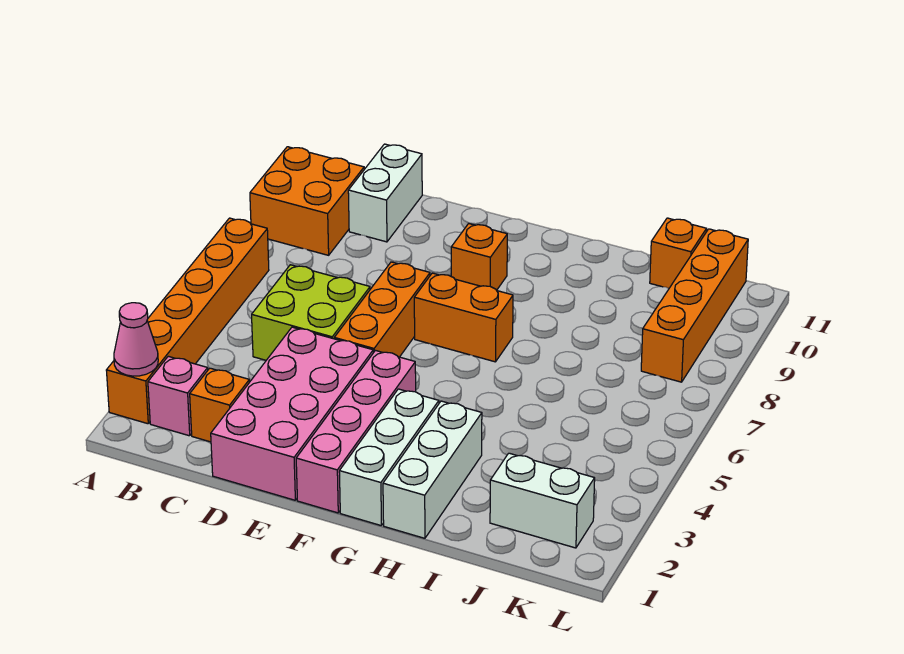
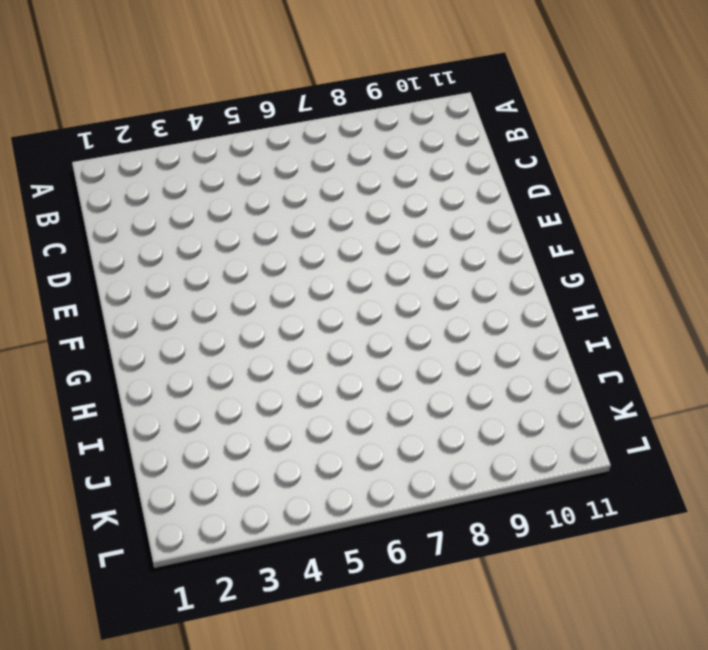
none -> orange 1x6 brick [106,218,269,424]
none -> orange 2x2 brick [250,147,364,255]
none -> pink 1x1 brick [148,356,208,436]

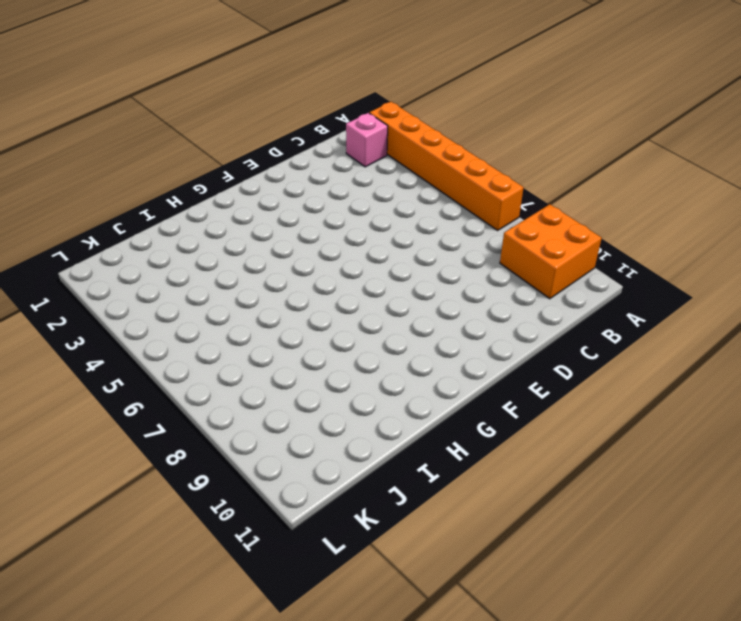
none -> orange 1x1 brick [190,368,249,442]
none -> lime 2x2 brick [252,265,370,360]
none -> white 1x2 brick [348,144,422,242]

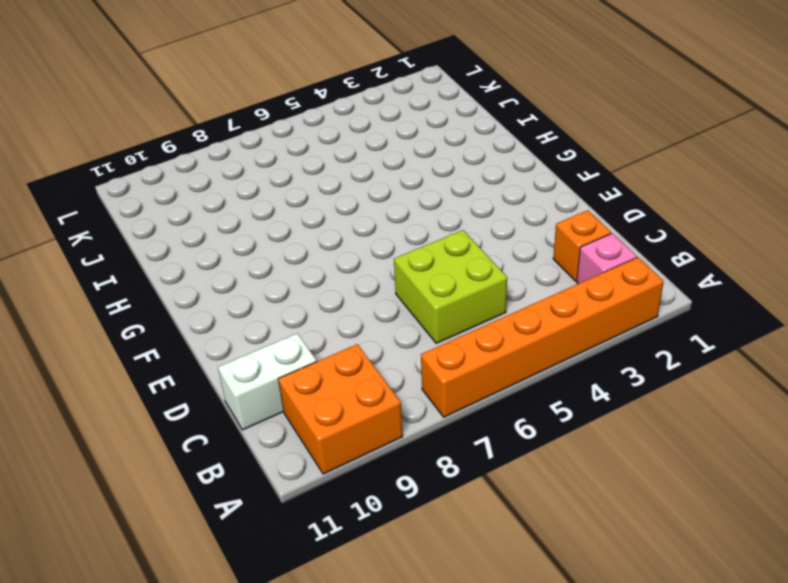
none -> pink 2x4 brick [211,327,373,500]
none -> orange 1x3 brick [334,262,430,357]
none -> pink 1x4 brick [296,351,416,513]

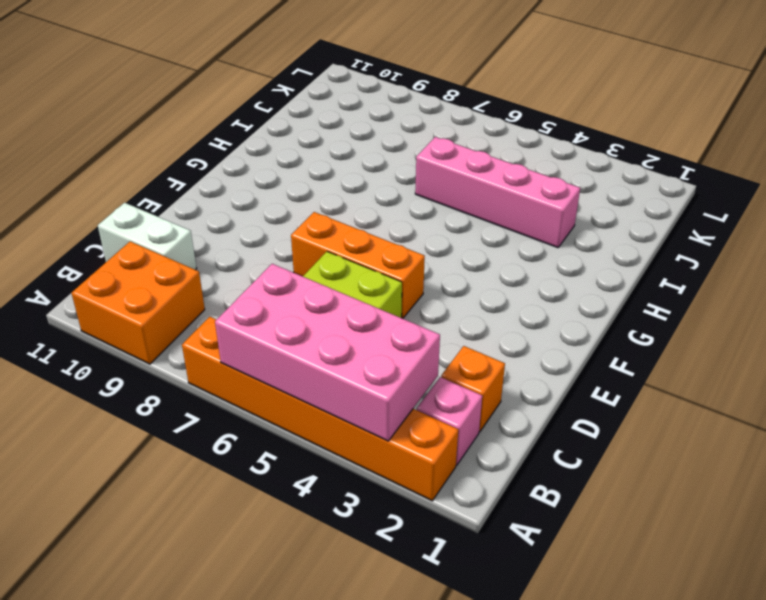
pink 2x4 brick [215,264,440,441] -> pink 2x4 brick moved to [211,327,373,500]
pink 1x4 brick [415,137,580,248] -> pink 1x4 brick moved to [296,351,416,513]
none -> orange 1x2 brick [414,273,513,362]
none -> orange 1x1 brick [451,224,507,290]
none -> white 1x3 brick [339,389,439,525]

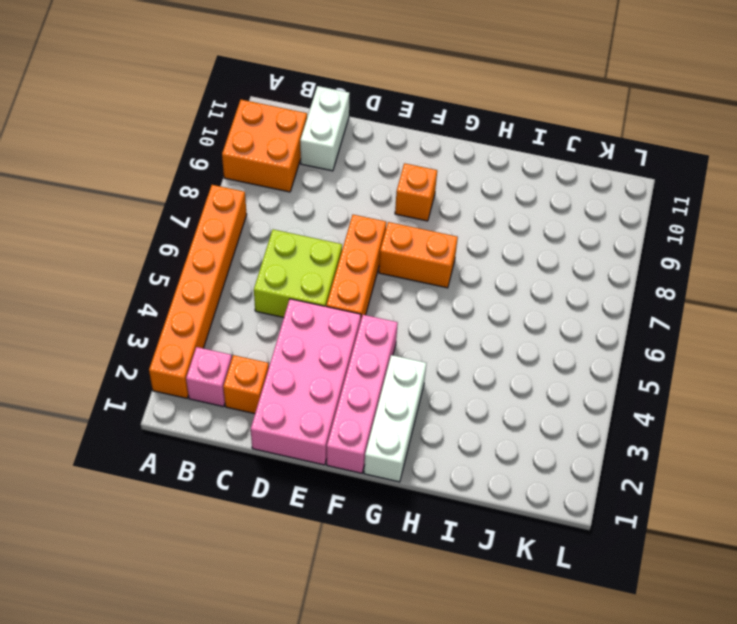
none -> white 1x3 brick [383,401,482,538]
none -> white 1x2 brick [490,453,595,548]
none -> orange 1x1 brick [650,218,706,288]

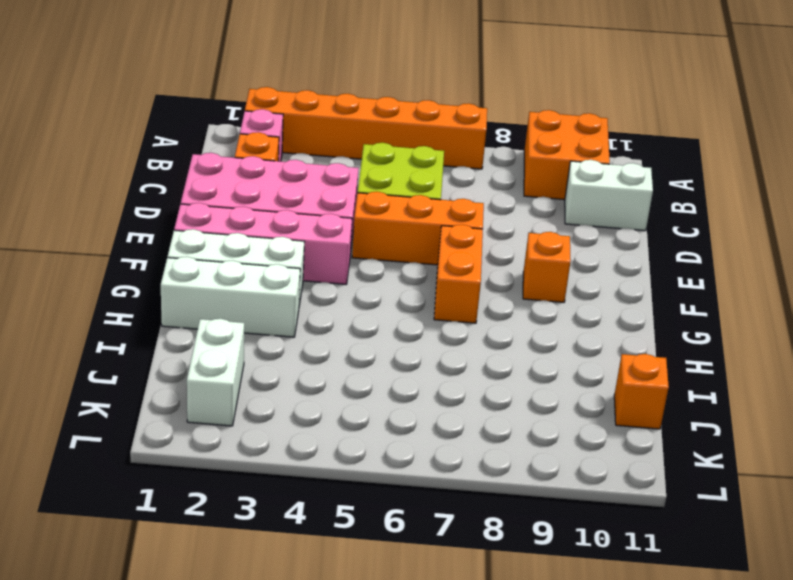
none -> orange 1x4 brick [641,229,748,382]
none -> pink 1x1 cone [114,303,158,376]

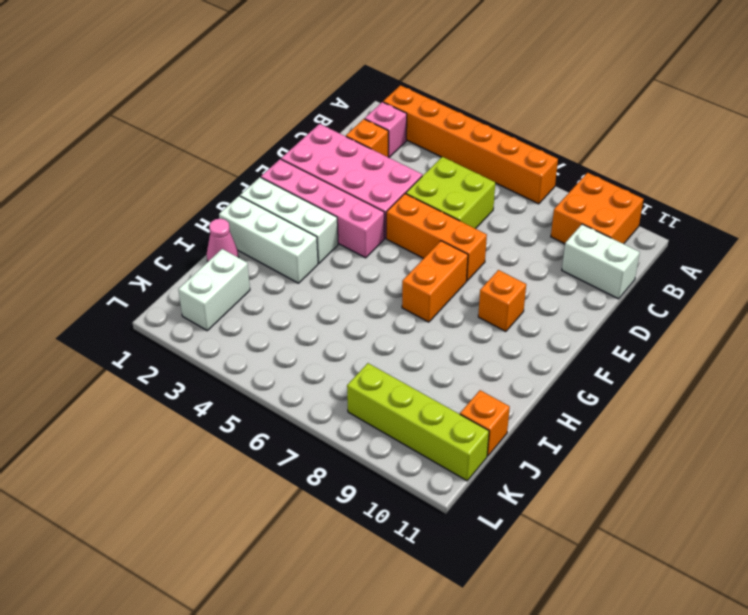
pink 1x1 cone [207,219,239,262] -> pink 1x1 cone moved to [114,303,158,376]
lime 1x4 brick [347,363,489,481] -> orange 1x4 brick [641,229,748,382]

